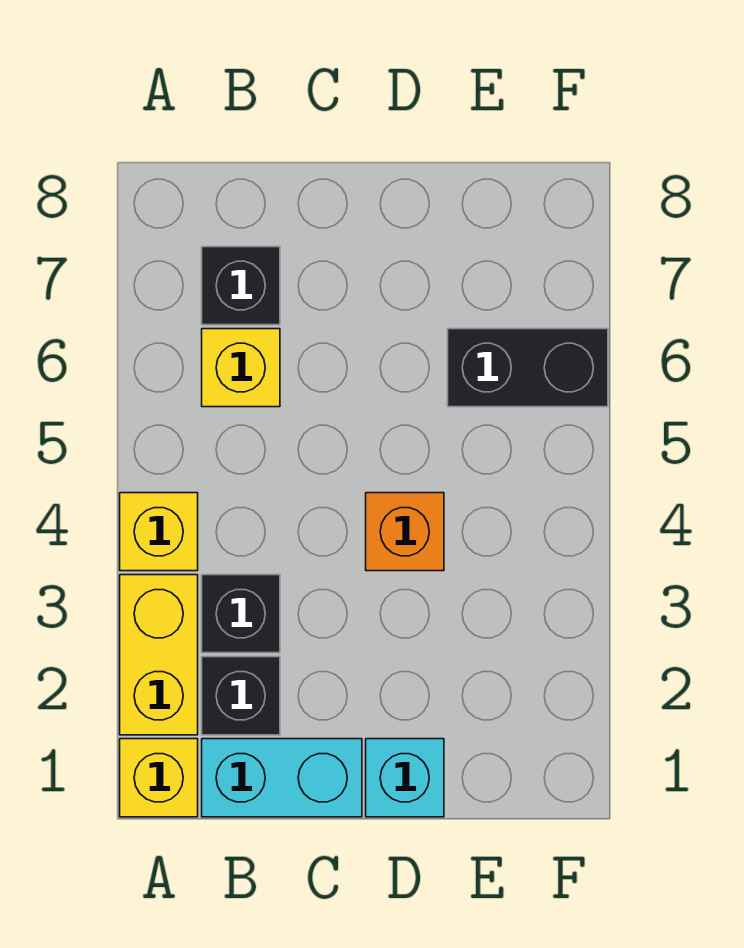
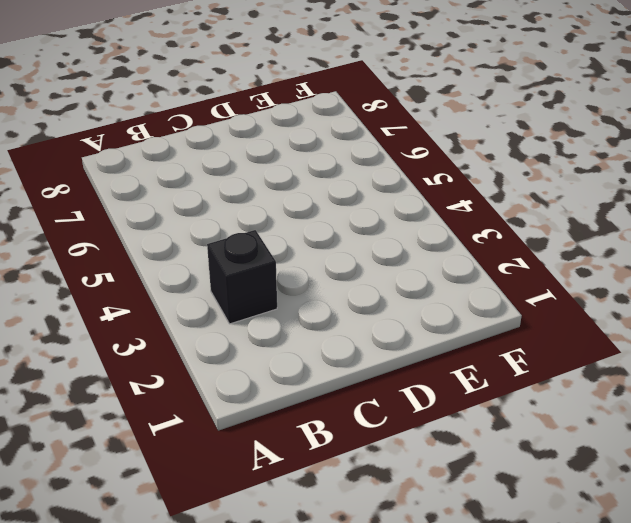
none -> yellow 1x1 brick [120,739,198,817]
none -> yellow 1x2 brick [120,575,198,735]

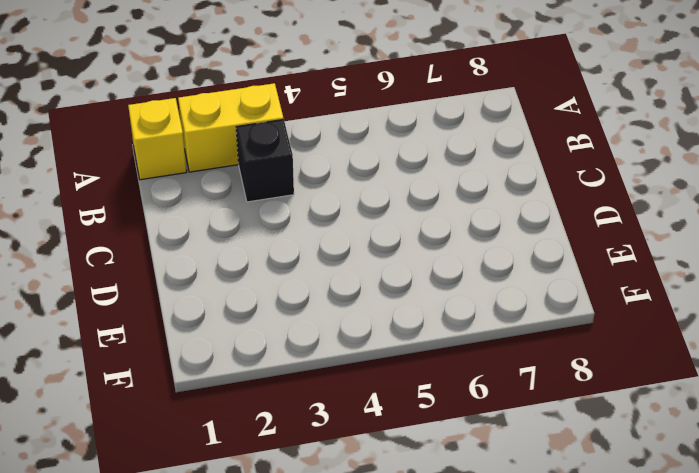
none -> yellow 1x1 brick [120,493,198,571]
none -> cyan 1x2 brick [202,739,362,817]

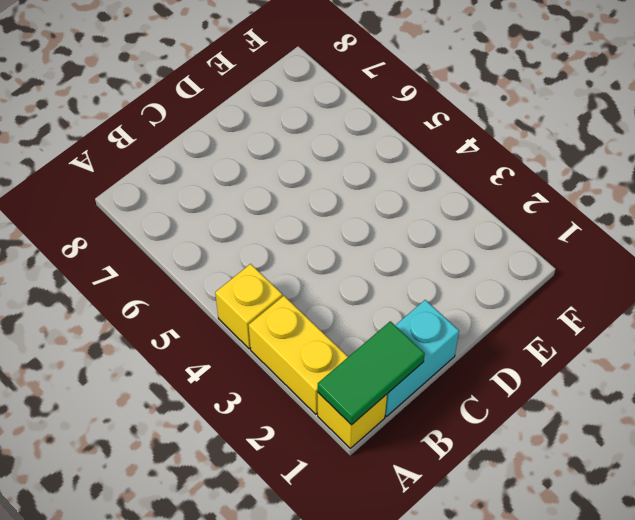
green 1x2 tile [318,321,425,425] -> none
none -> black 1x1 brick [202,657,280,735]
none -> black 1x1 brick [202,575,280,653]

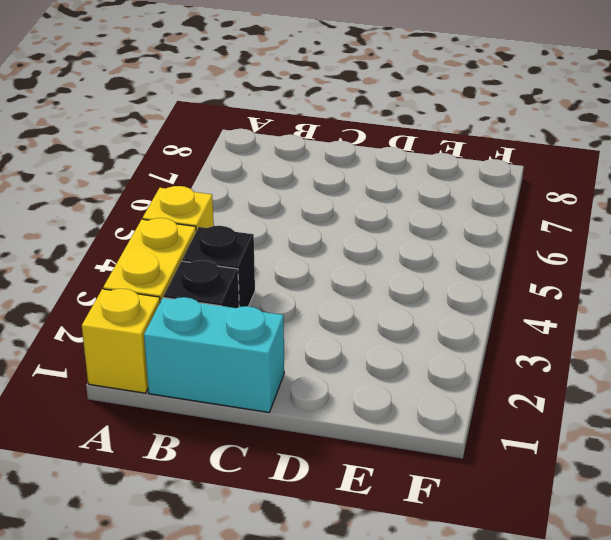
none -> yellow 1x1 brick [202,329,280,407]
none -> black 1x1 brick [202,247,280,325]

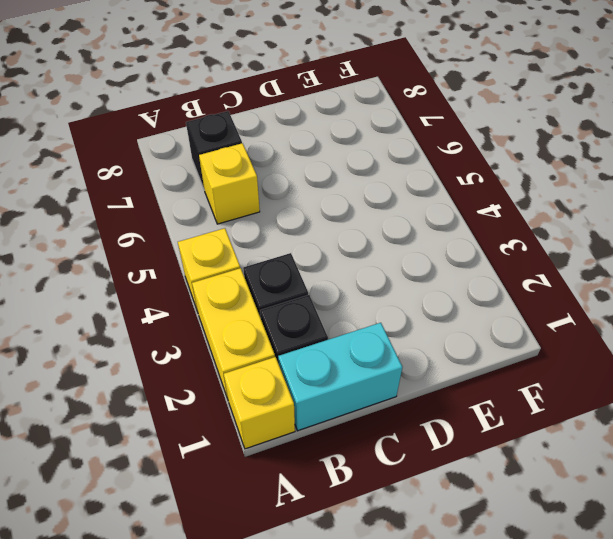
none -> cyan 1x1 brick [366,739,444,817]
none -> orange 1x1 brick [366,493,444,571]

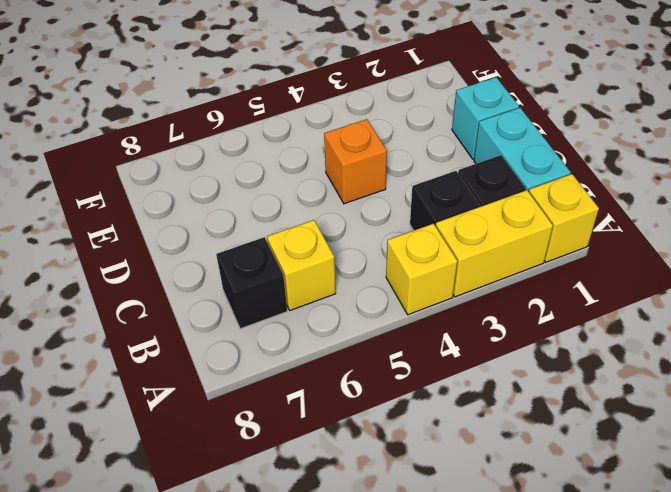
none -> black 1x2 brick [448,329,608,407]

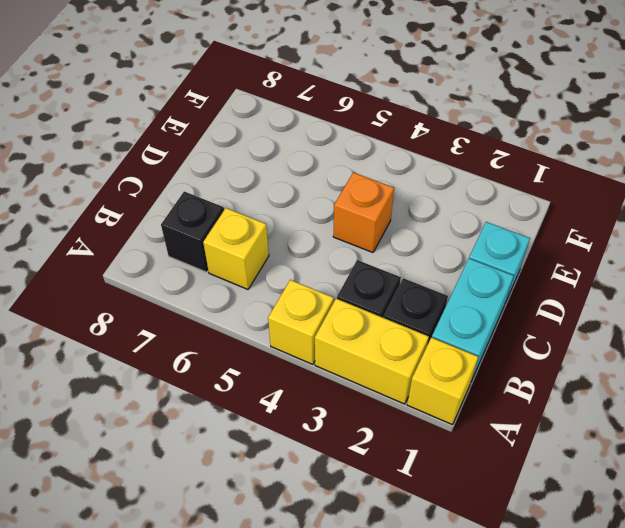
none -> black 1x2 brick [448,329,608,407]

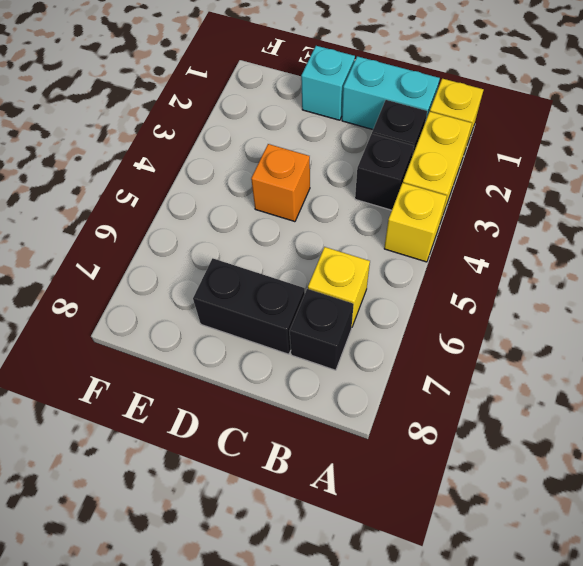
black 1x2 brick [193,258,305,354] -> black 1x2 brick moved to [448,329,608,407]

